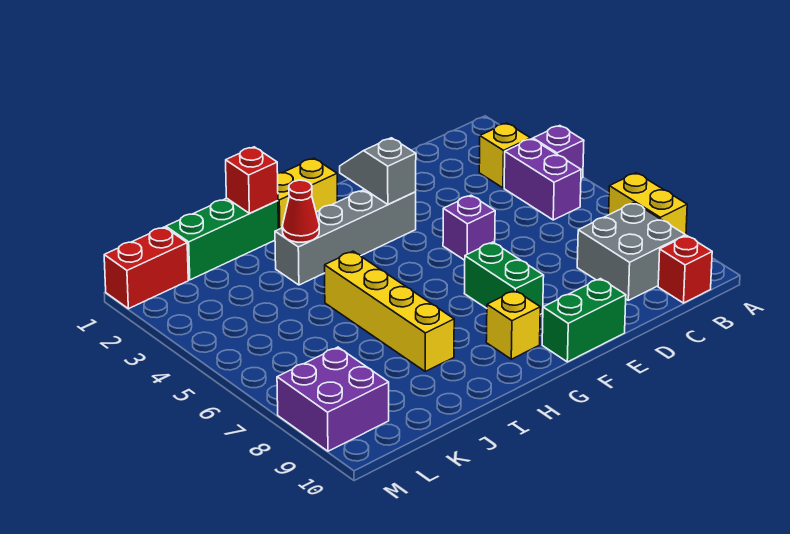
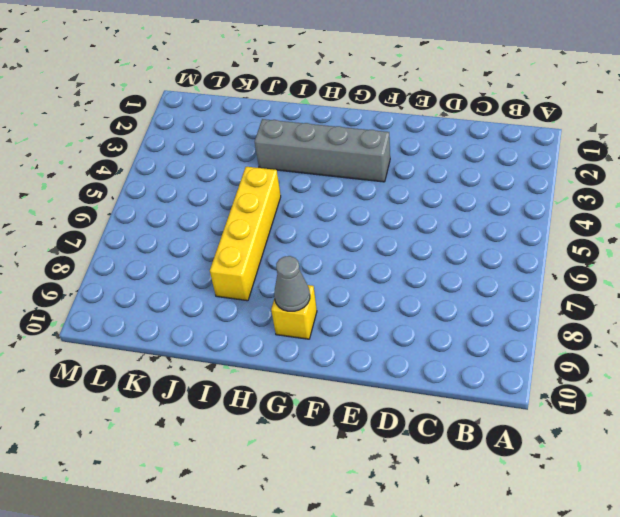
grey 1x1 cone [274,256,310,311] -> none
none -> purple 1x1 brick [533,126,584,178]
none -> yellow 1x2 brick [609,173,687,235]
none -> yellow 1x1 brick [479,123,531,188]

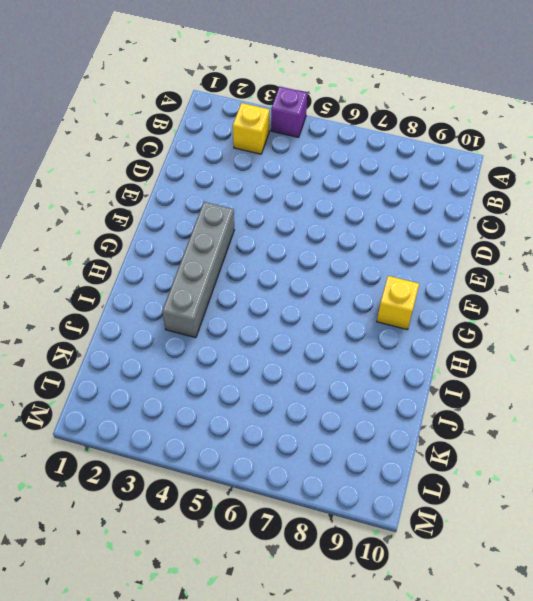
none -> yellow 1x2 brick [609,173,687,235]
none -> purple 1x2 brick [504,139,581,220]
none -> grey 2x2 brick [577,203,686,300]

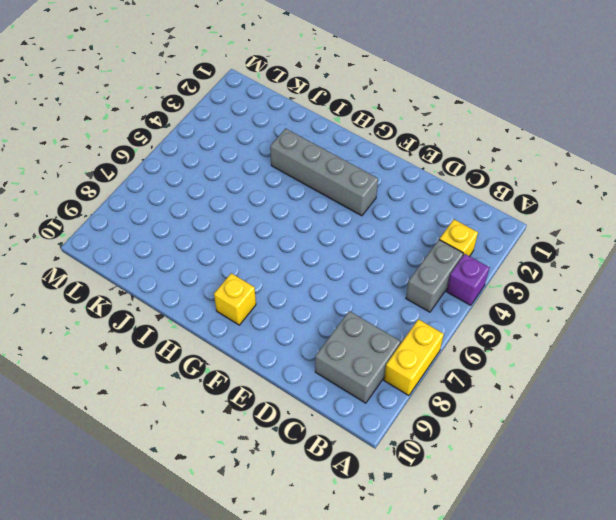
grey 1x2 brick [406,240,463,312] -> purple 1x2 brick [504,139,581,220]
none -> red 1x1 brick [658,236,712,303]
none -> purple 1x1 brick [443,195,495,260]
none -> green 1x2 brick [542,279,626,362]

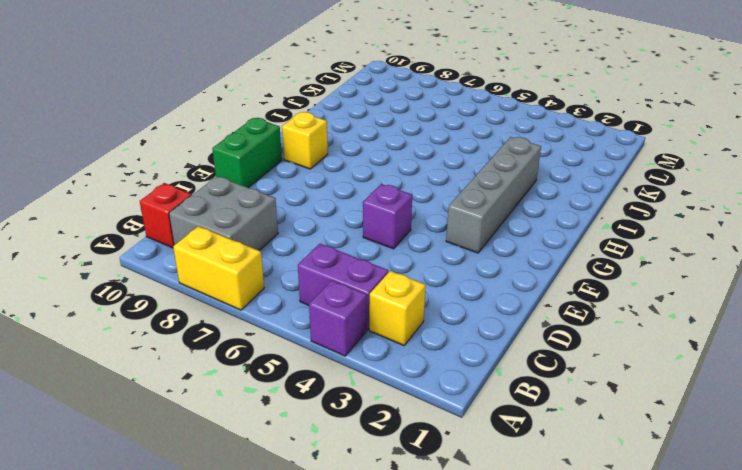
none -> green 1x2 brick [464,242,544,314]
none -> yellow 1x2 brick [278,158,337,229]
none -> green 1x3 brick [166,198,278,280]

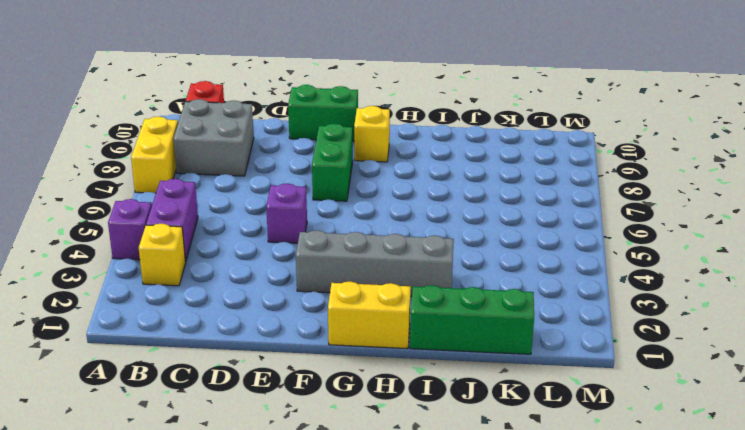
none -> yellow 1x4 brick [325,251,454,371]
none -> red 1x2 brick [104,227,188,309]
none -> purple 2x2 brick [277,347,389,451]

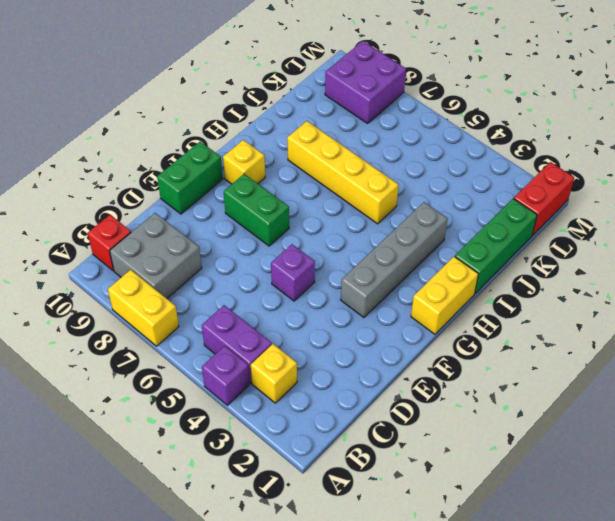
none -> grey 1x2 slope [340,138,416,204]
none -> red 1x1 brick [226,147,278,213]
none -> red 1x1 cone [282,180,319,242]

